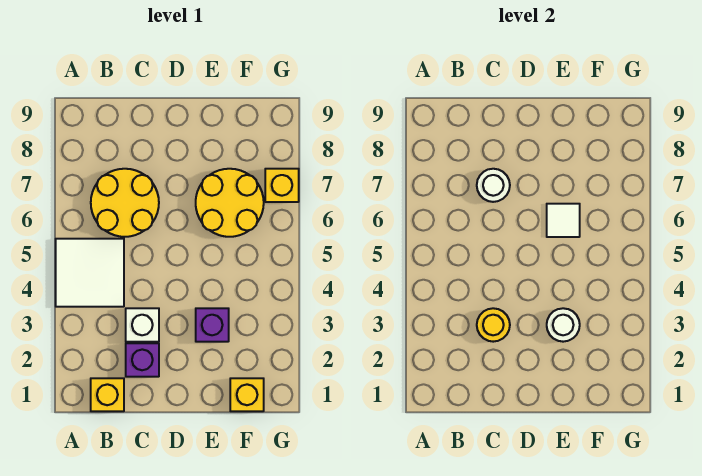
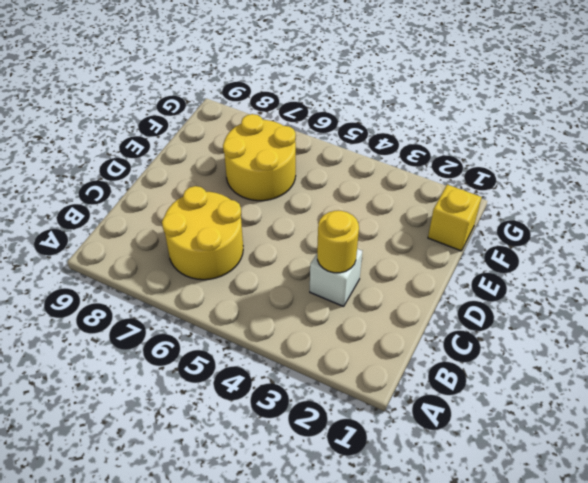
none -> white 2x2 tile [56,239,124,307]
none -> yellow 1x1 brick [91,378,124,411]
none -> purple 1x1 brick [126,343,159,377]

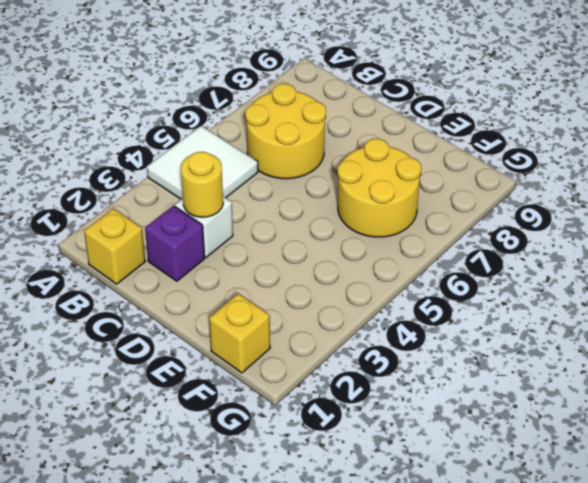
none -> purple 1x1 brick [196,308,229,342]
none -> yellow 1x1 brick [265,169,299,202]
none -> white 1x1 round brick [477,169,510,202]

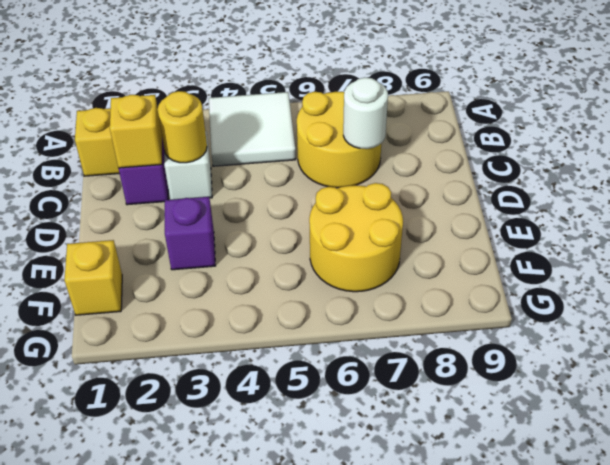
yellow 1x1 brick [110,95,162,168] -> yellow 1x1 brick moved to [265,169,299,202]
none -> white 1x1 round brick [547,308,580,342]
none -> white 1x1 tile [547,204,580,237]

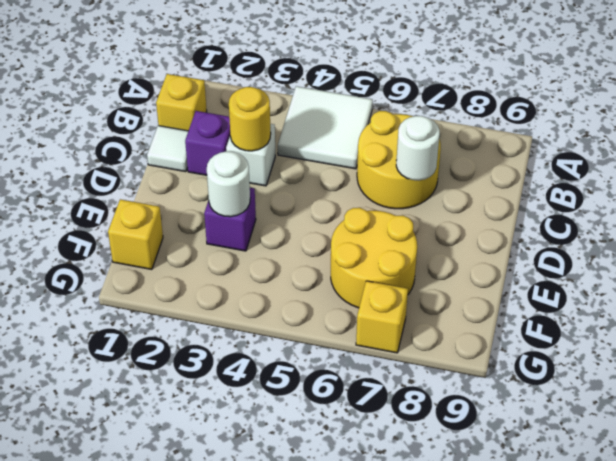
white 1x1 tile [147,126,188,172] -> white 1x1 tile moved to [547,204,580,237]

